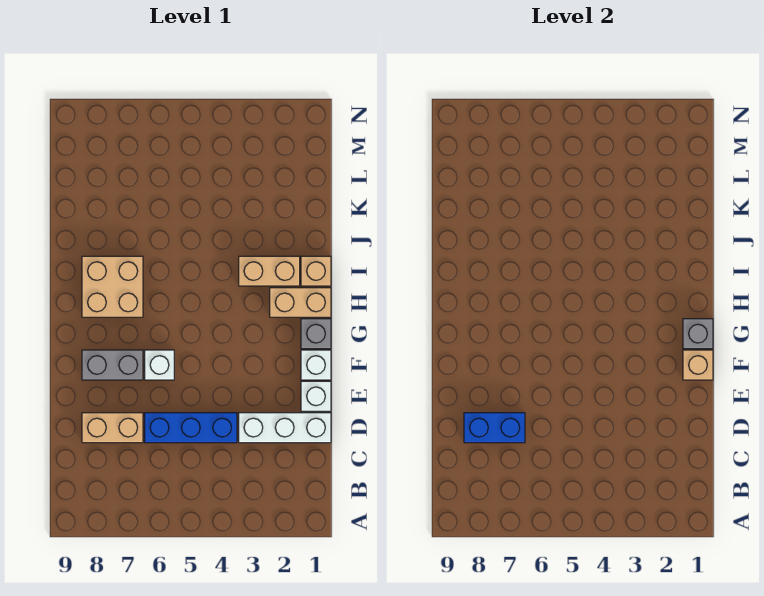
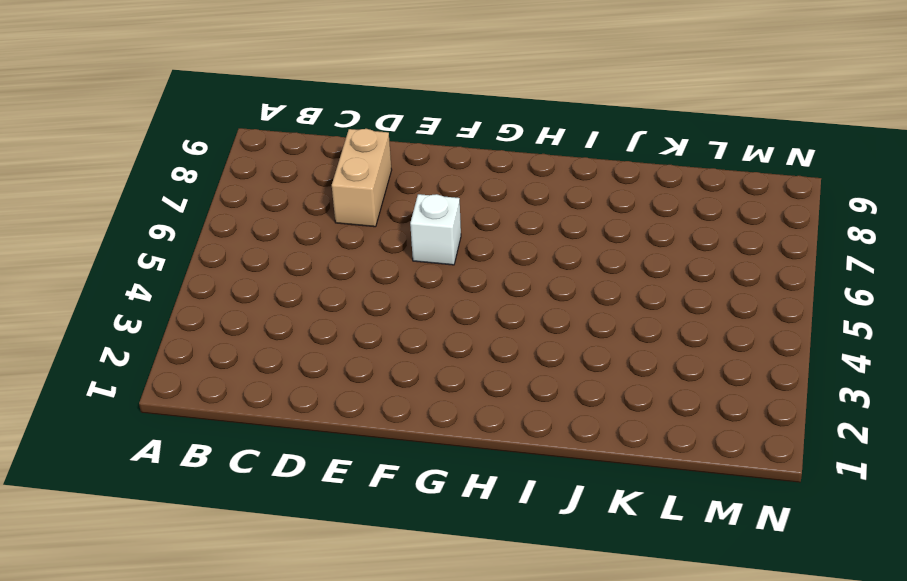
none -> white 1x3 brick [239,413,331,443]
none -> blue 1x3 brick [145,413,237,443]
none -> white 1x1 brick [301,381,331,411]

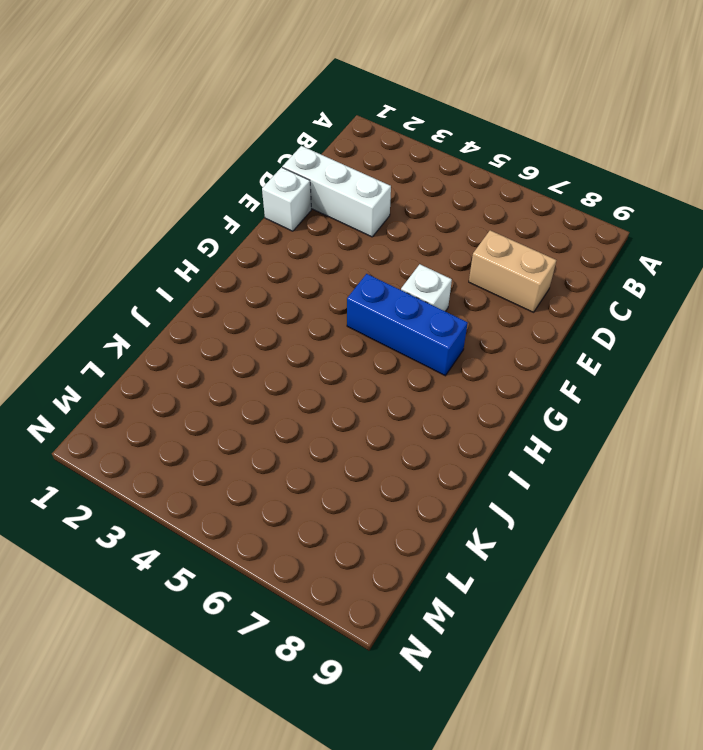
blue 1x3 brick [347,274,468,376] -> blue 1x3 brick moved to [145,413,237,443]
none -> white 1x1 brick [301,350,331,380]
none -> grey 1x2 brick [82,350,143,380]
none -> grey 1x1 brick [301,319,331,349]

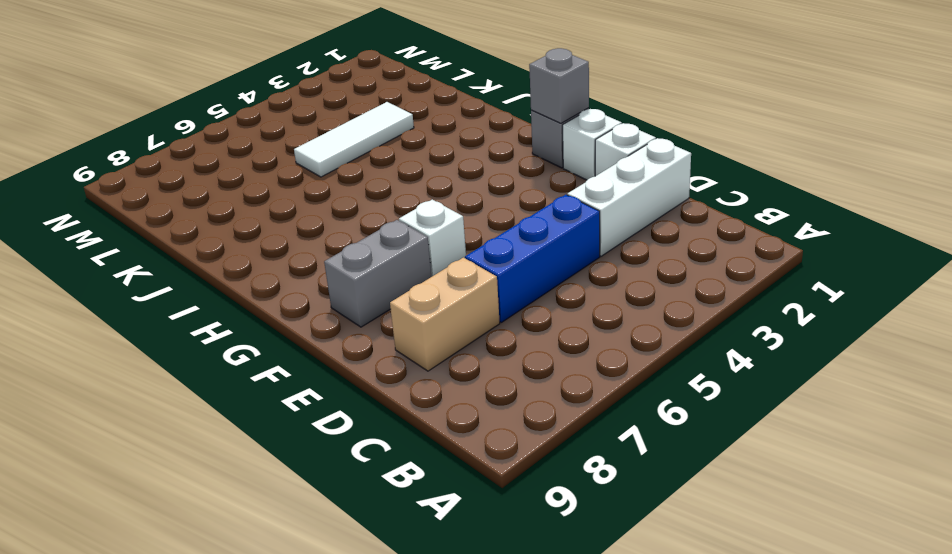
white 1x3 tile [294,102,414,177] -> none
none -> tan 1x2 brick [270,288,331,317]
none -> tan 2x2 brick [82,256,143,317]
none -> tan 1x1 brick [301,256,331,286]

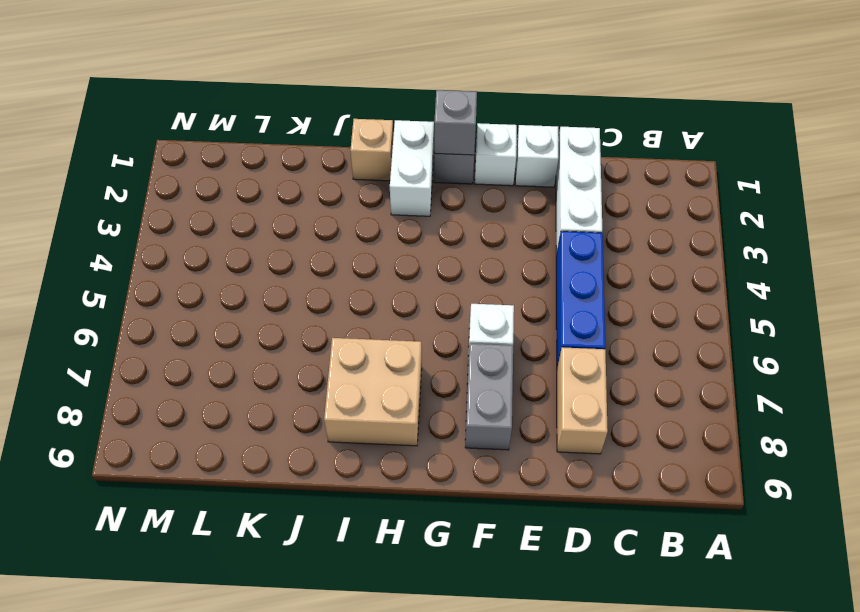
white 1x2 brick [390,120,434,216] -> tan 1x2 brick [270,288,331,317]
none -> tan 1x2 brick [239,256,300,286]
none -> blue 1x2 brick [464,413,525,443]
none -> tan 1x1 brick [683,350,713,380]

